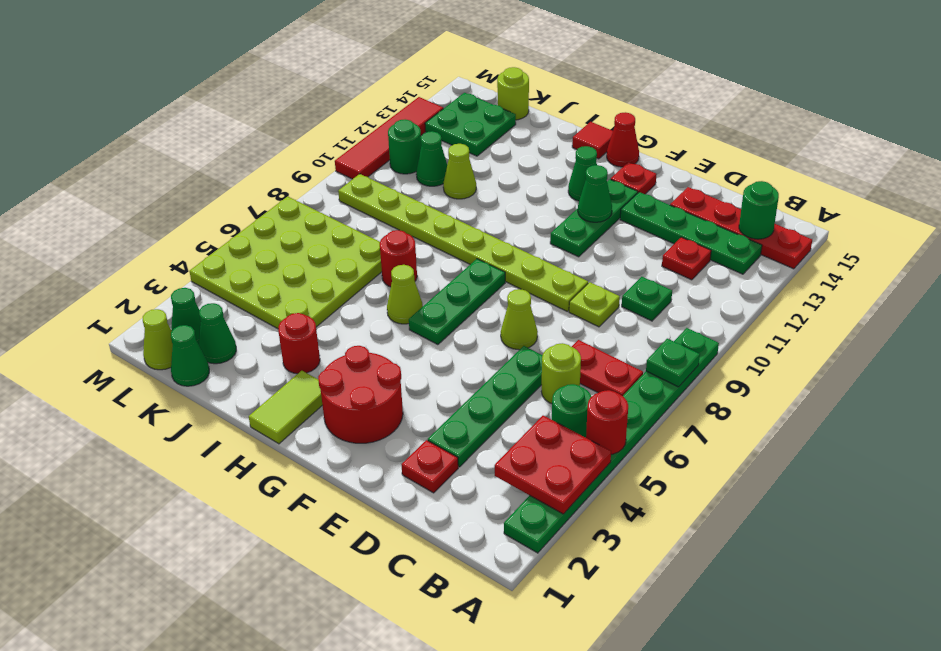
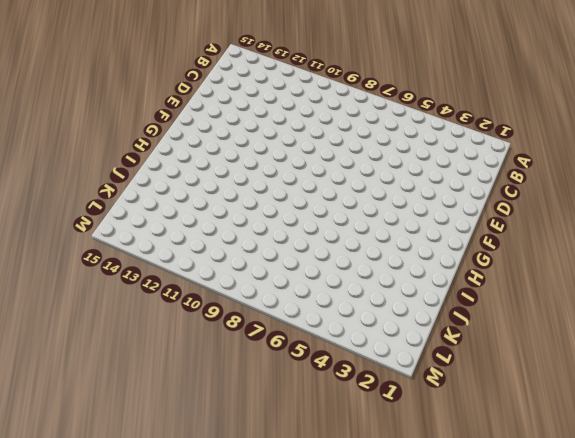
none -> green 1x8 plate [504,328,719,553]
none -> red 1x4 plate [670,187,812,269]
none -> green 1x1 round brick [552,384,591,437]
none -> red 1x2 plate [572,340,643,396]

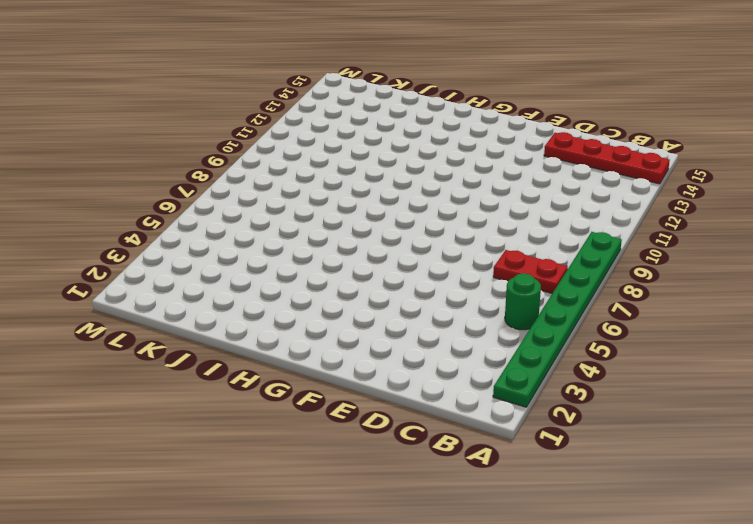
none -> green 1x4 plate [620,192,762,274]
none -> lime 1x1 round brick [542,343,581,404]
none -> green 1x1 plate [622,277,672,321]
none -> red 1x1 plate [662,237,711,280]

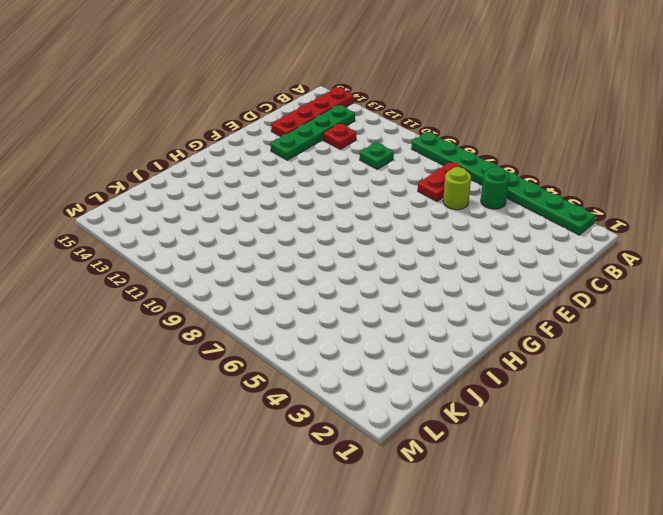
none -> red 1x1 plate [401,440,458,493]
none -> green 1x4 plate [428,346,543,467]
none -> lime 1x1 plate [569,282,620,327]
none -> lime 1x1 cone [501,289,538,350]

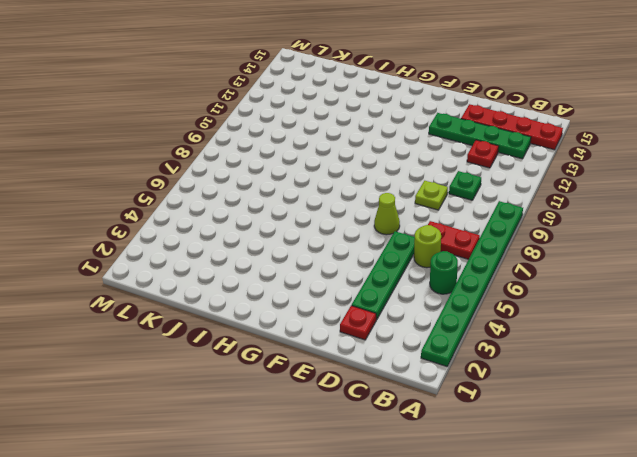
none -> lime 1x8 plate [338,174,588,312]
none -> red 2x2 round brick [318,346,403,443]
none -> green 1x3 plate [550,179,638,257]
none -> red 1x1 plate [611,162,656,194]

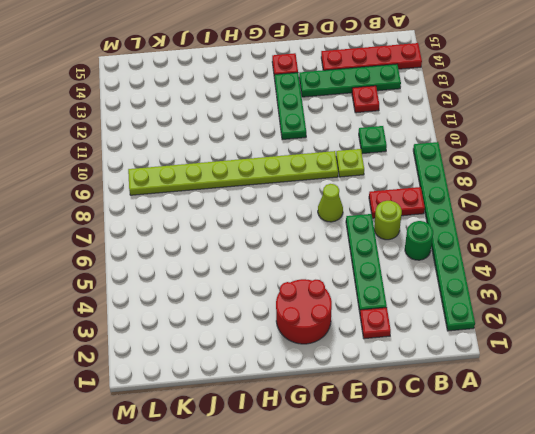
none -> green 1x3 plate [409,259,505,345]
none -> green 1x1 cone [568,146,597,201]
none -> red 1x1 cone [607,112,639,167]
none -> lime 1x2 tile [249,371,322,444]

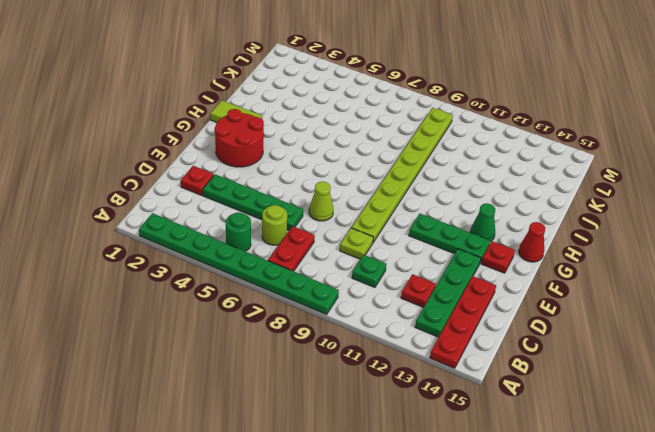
none -> green 1x3 plate [409,259,505,345]
none -> lime 1x1 cone [387,265,423,324]
none -> red 1x1 tile [572,122,613,159]
none -> red 1x1 round brick [278,313,320,374]

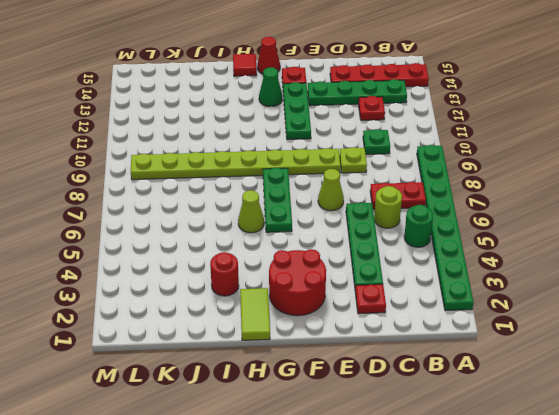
none -> red 1x1 round brick [380,230,417,287]
none -> lime 4x4 plate [189,196,382,329]
none -> lime 1x1 cone [443,144,476,199]
none -> green 1x1 cone [171,325,209,386]

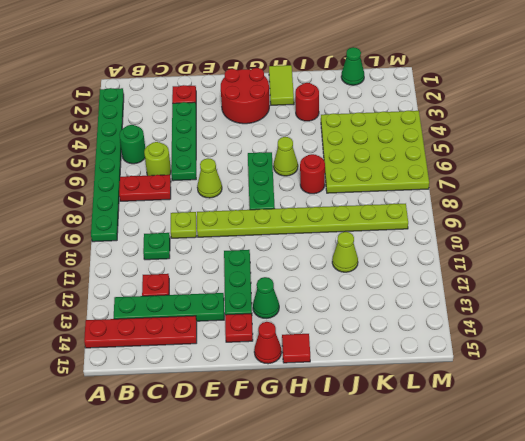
none -> green 1x1 cone [199,303,236,364]
none -> green 1x1 cone [416,131,447,186]
none -> green 2x2 plate [425,93,516,156]
none -> lime 1x1 round brick [497,67,529,120]

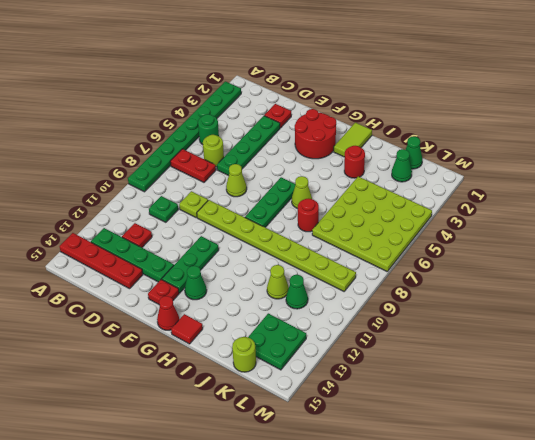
none -> lime 1x1 cone [143,309,173,370]
none -> green 1x1 cone [171,288,201,344]
none -> green 1x1 round brick [388,119,421,174]
none -> red 1x4 tile [335,97,443,179]

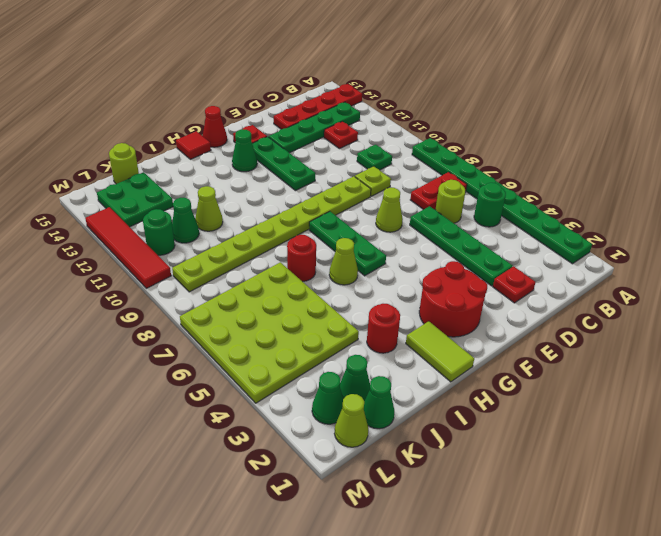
none -> red 2x2 plate [495,416,611,514]
none -> red 1x1 round brick [586,390,628,454]
none -> green 1x1 plate [646,339,700,387]
none -> green 1x1 round brick [739,181,779,239]

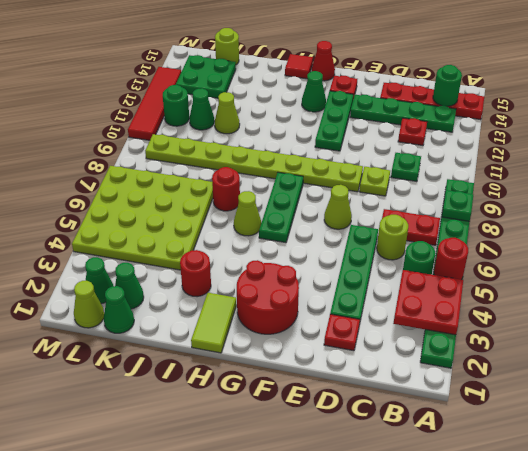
none -> green 1x1 cone [578,165,612,222]

